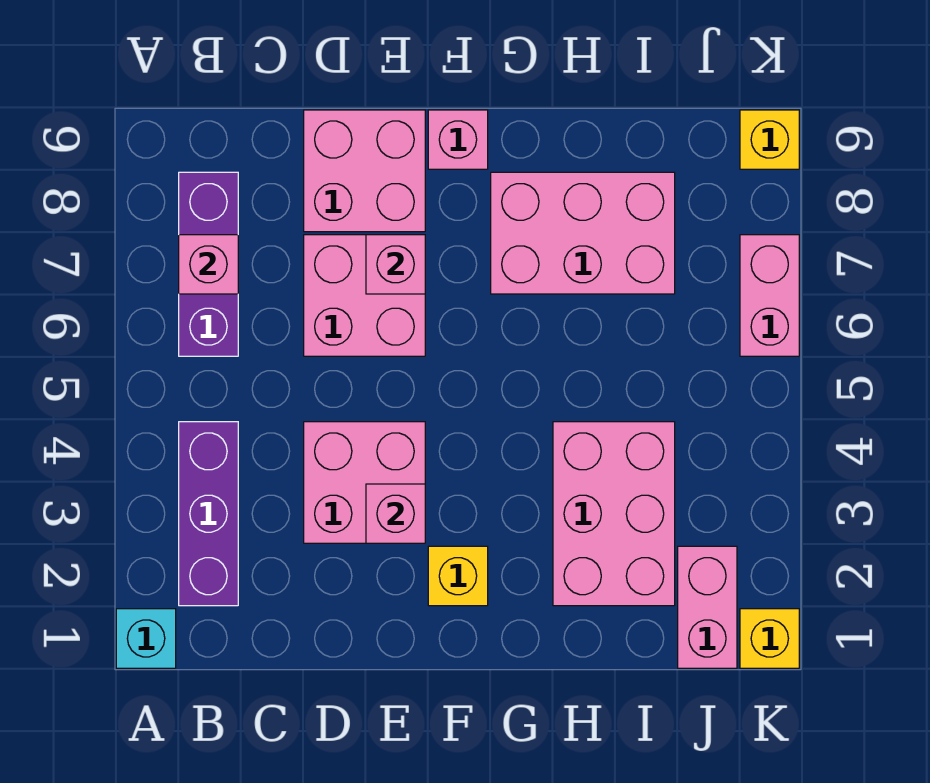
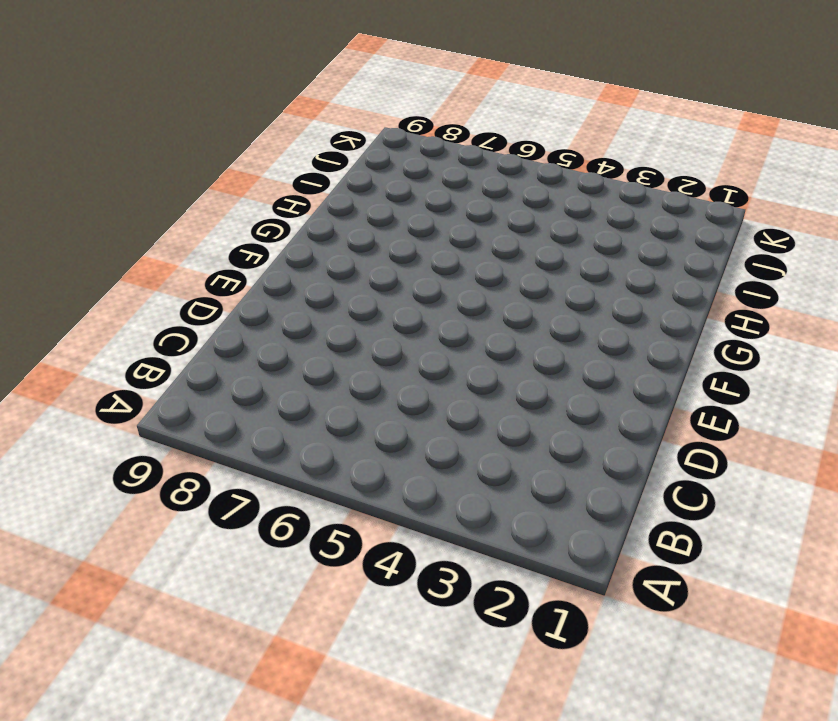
none -> cyan 1x1 brick [116,609,176,668]
none -> purple 1x3 brick [179,422,238,606]
none -> purple 1x3 brick [179,172,238,356]

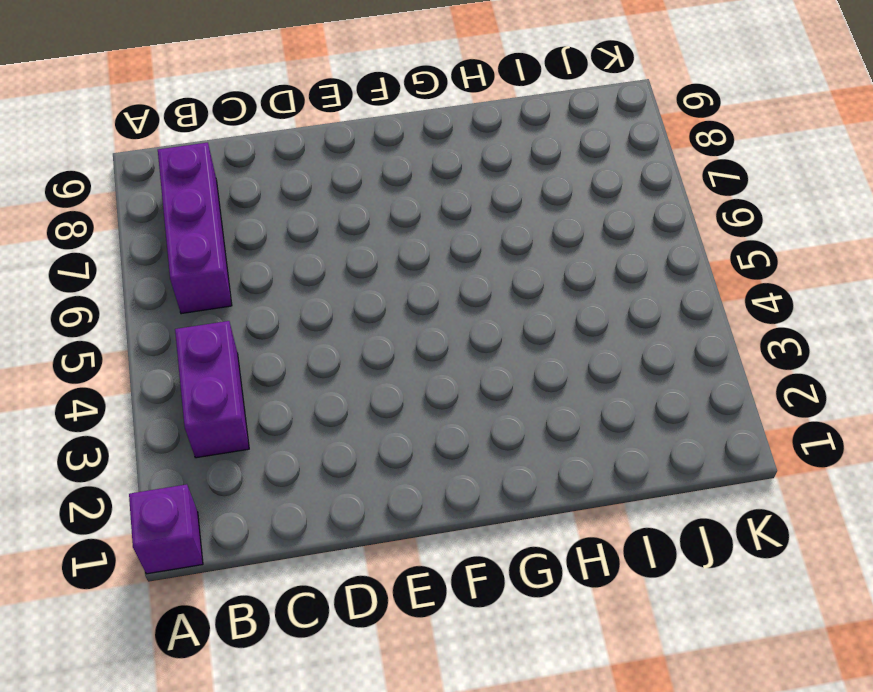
purple 1x1 brick [129,484,203,574] -> cyan 1x1 brick [116,609,176,668]
purple 1x2 brick [175,321,249,458] -> purple 1x3 brick [179,422,238,606]
none -> pink 2x2 brick [304,422,425,543]
none -> pink 2x2 brick [304,235,425,356]
none -> pink 2x2 brick [304,110,425,232]

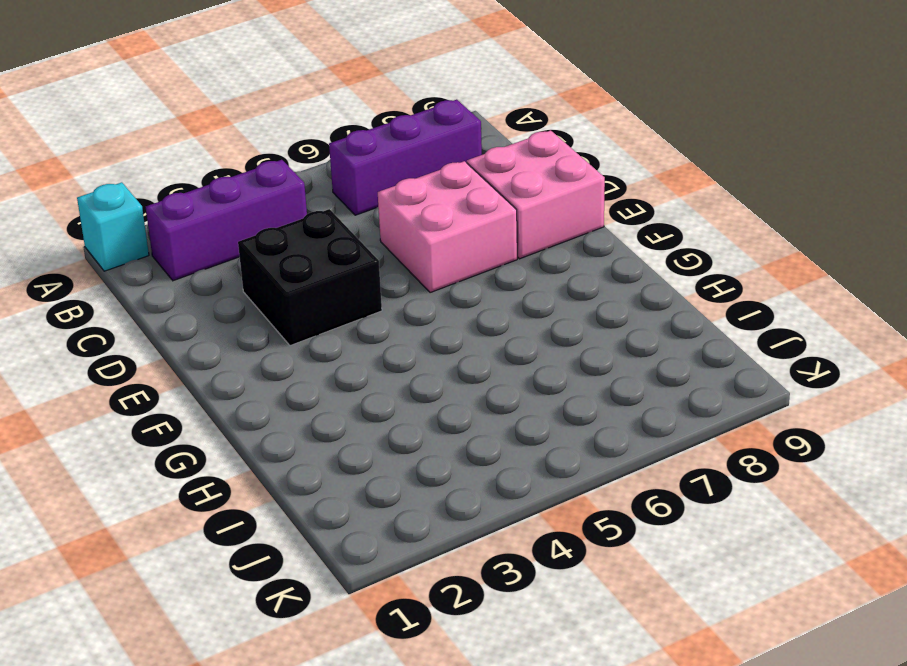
black 2x2 brick [238,209,382,346] -> pink 2x2 brick [304,422,425,543]
none -> yellow 1x1 brick [428,546,488,606]
none -> pink 1x1 brick [428,110,488,169]
none -> pink 2x3 brick [491,172,675,294]

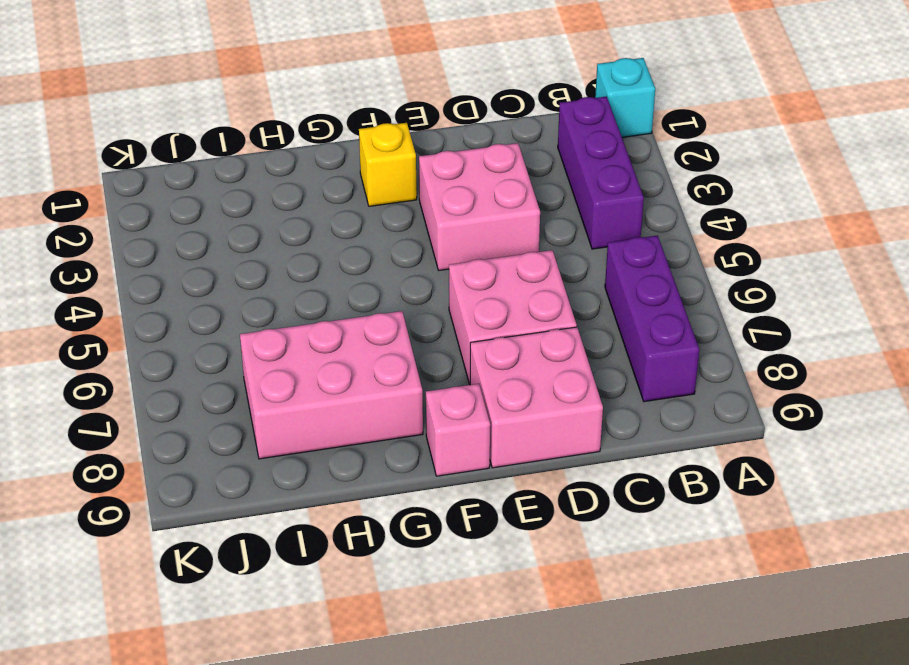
none -> pink 2x3 brick [553,422,675,606]
none -> pink 1x2 brick [678,546,737,668]
none -> yellow 1x1 brick [740,609,799,668]

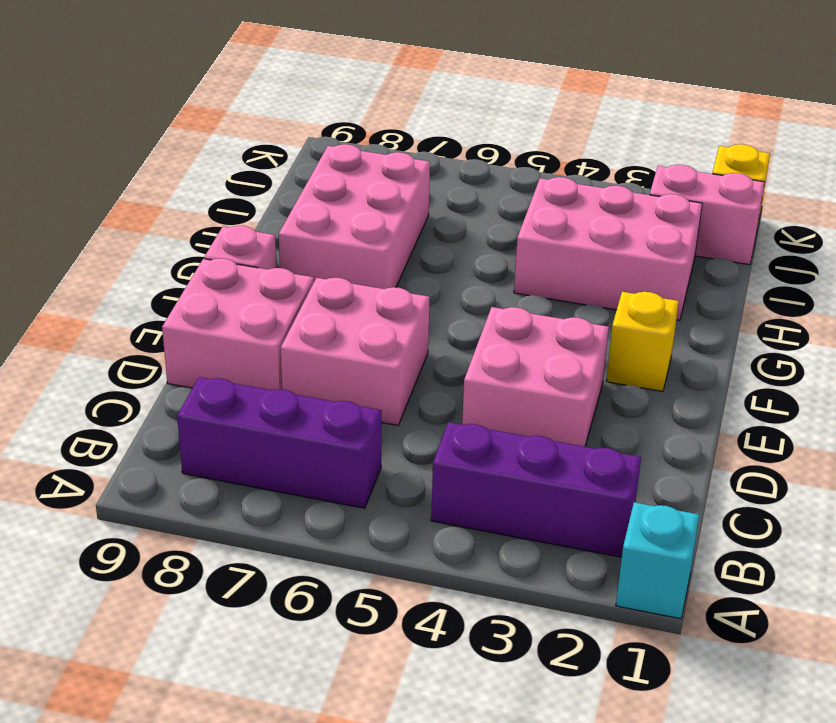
none -> pink 1x2 brick [740,235,799,356]
none -> yellow 1x1 brick [740,110,799,169]
none -> pink 1x1 brick [179,235,238,294]

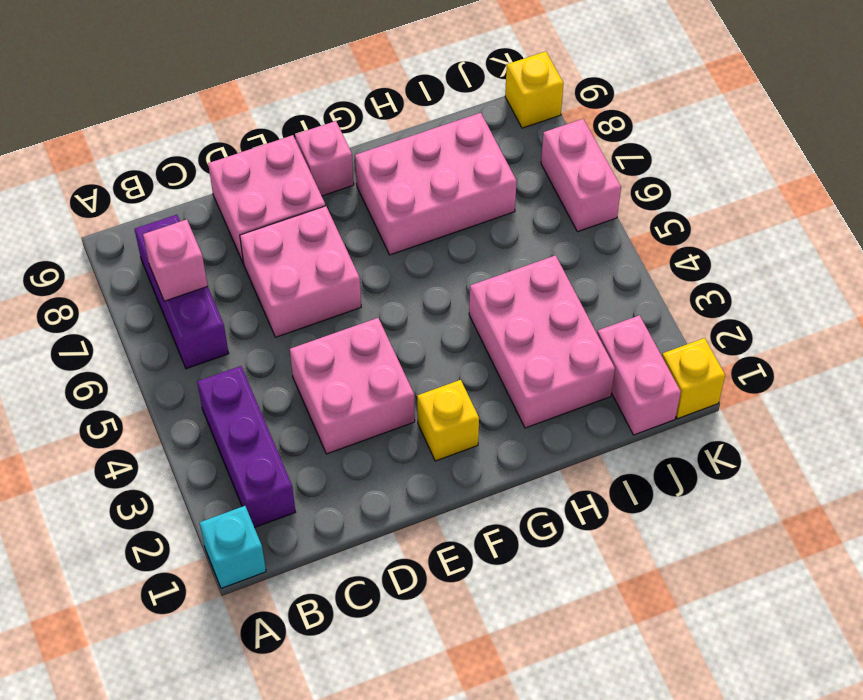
none -> pink 1x1 brick [366,484,425,543]
none -> pink 1x1 brick [366,235,425,294]

